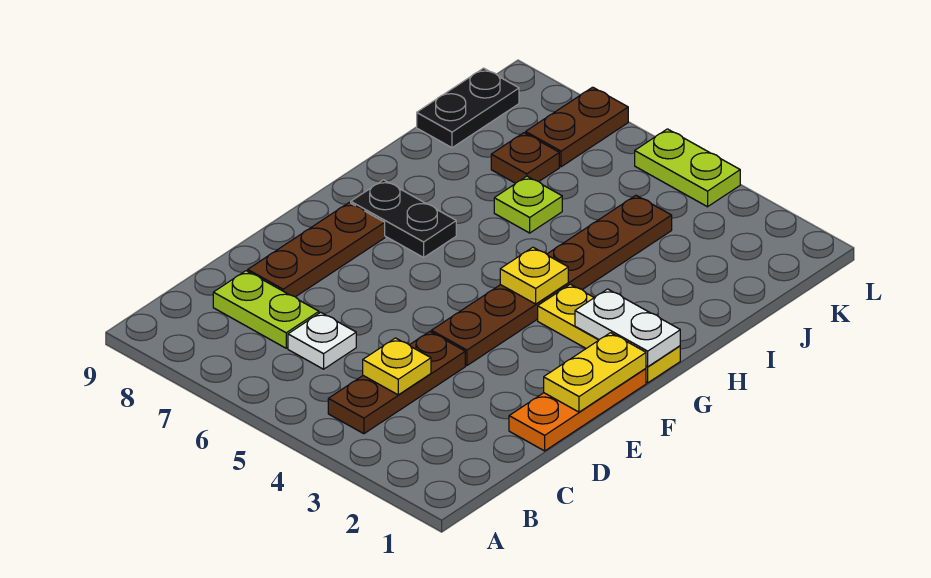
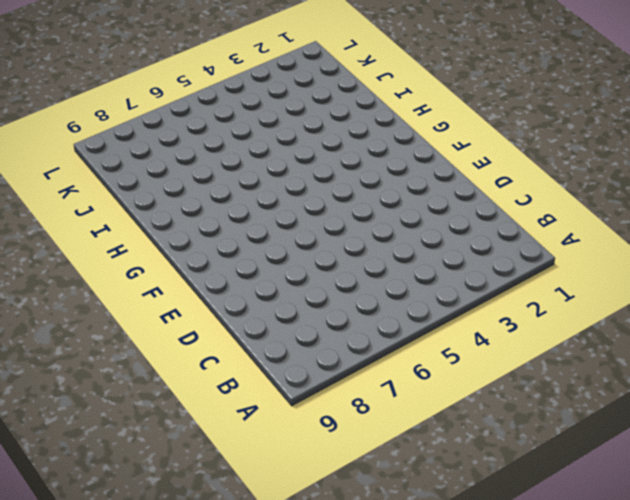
none -> brown 1x3 plate [328,332,465,434]
none -> white 1x1 plate [288,312,356,369]
none -> lime 1x2 plate [213,271,319,348]

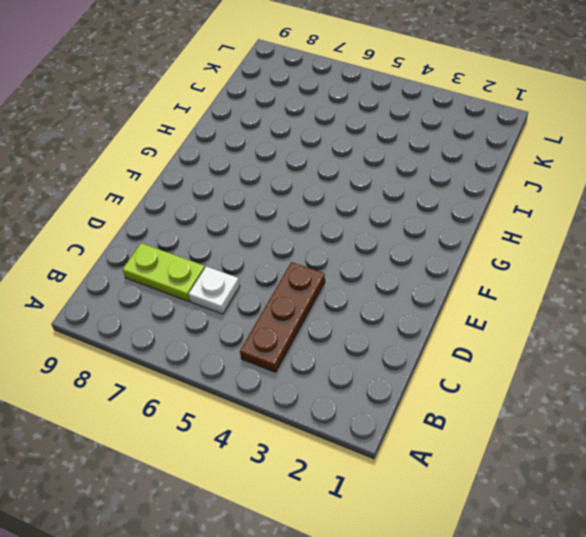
none -> orange 1x3 plate [509,368,646,451]
none -> brown 1x3 plate [248,203,385,297]
none -> brown 1x6 plate [431,195,672,366]

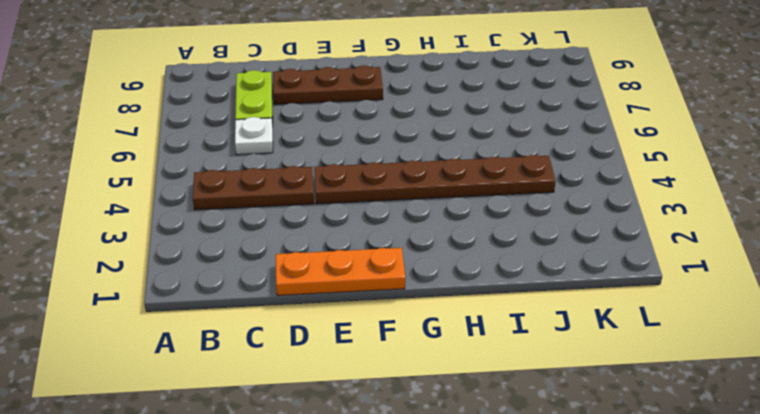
none -> yellow 1x3 plate [538,284,680,383]
none -> black 1x2 plate [351,180,456,257]
none -> lime 1x1 plate [494,176,562,233]

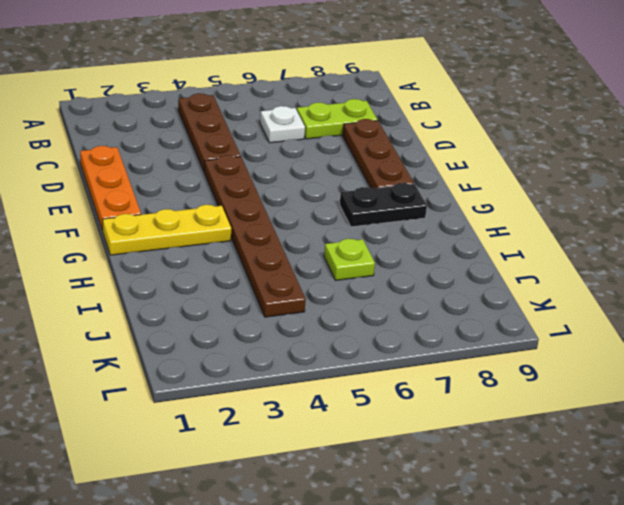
none -> brown 1x1 plate [491,133,559,183]
none -> black 1x2 plate [417,68,519,148]
none -> brown 1x2 plate [526,87,628,167]

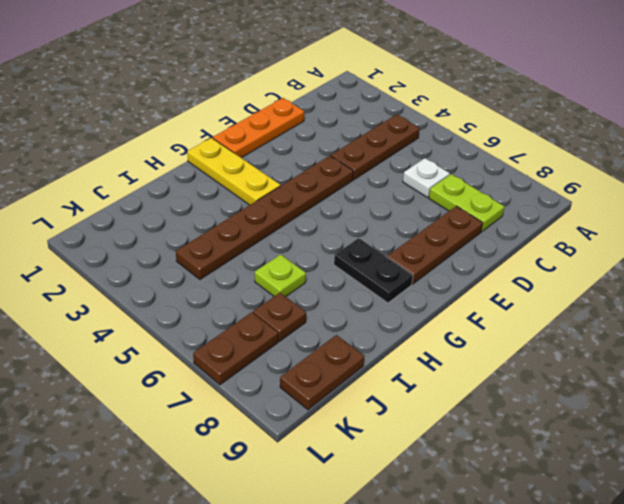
brown 1x2 plate [280,335,365,410] -> black 1x2 plate [417,68,519,148]
none -> lime 1x2 plate [635,129,740,207]
none -> yellow 1x1 plate [363,338,431,395]
none -> yellow 1x2 plate [544,333,646,412]

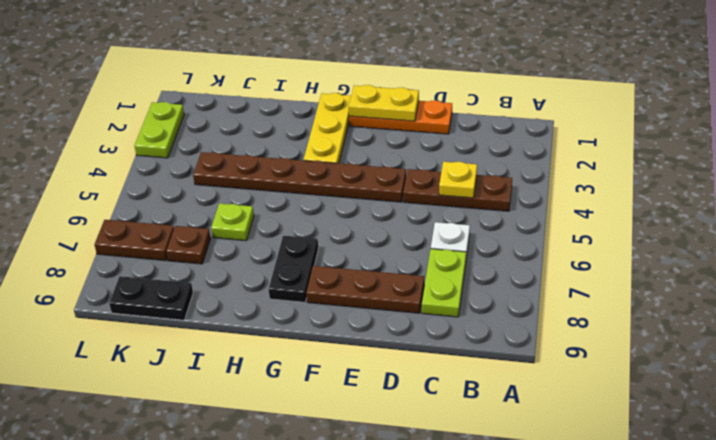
lime 1x2 plate [135,102,184,158] -> lime 1x2 plate moved to [635,129,740,207]
none -> white 1x2 plate [575,289,680,367]
none -> yellow 1x1 plate [500,247,568,304]

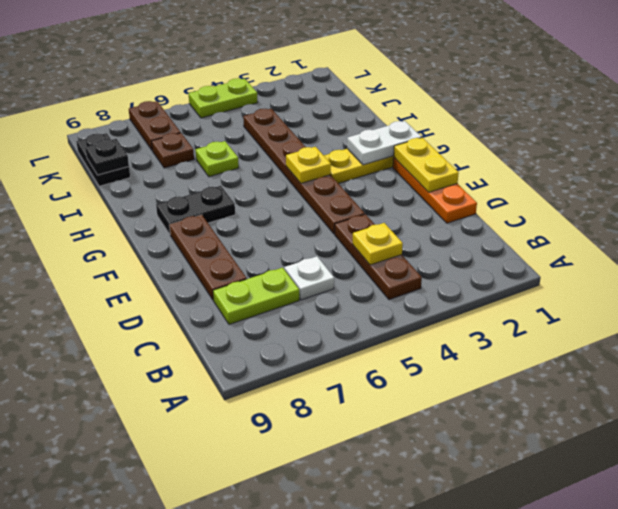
black 1x1 plate [85,139,129,175] -> none

